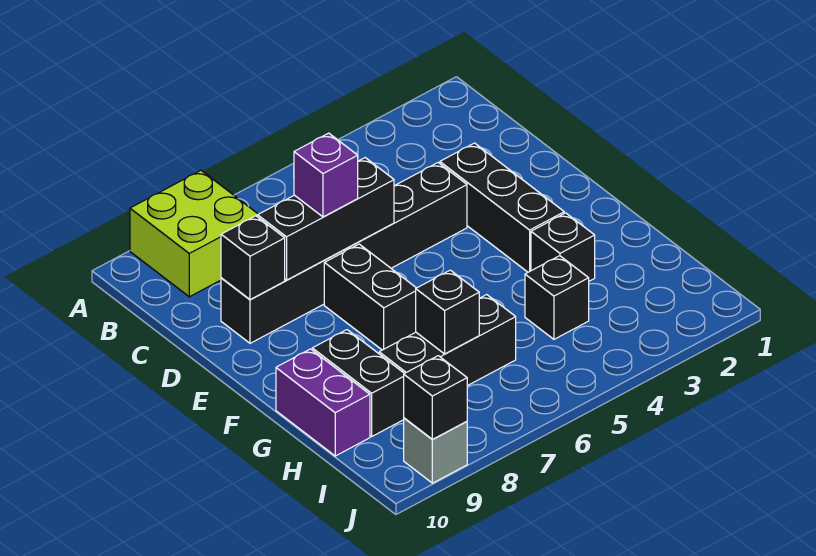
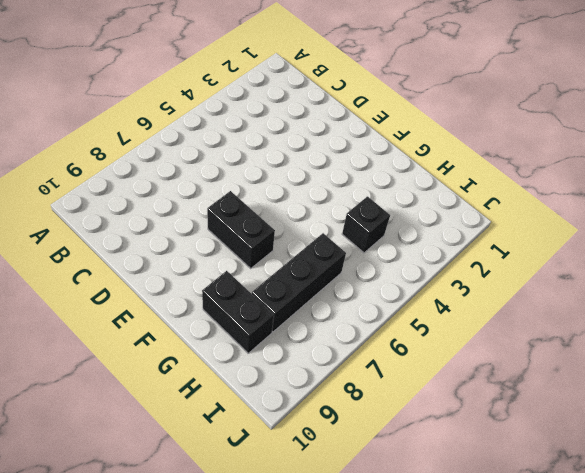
none -> lime 2x2 brick [130,171,258,297]
none -> black 1x3 brick [440,143,564,272]
none -> black 1x6 brick [221,163,467,343]

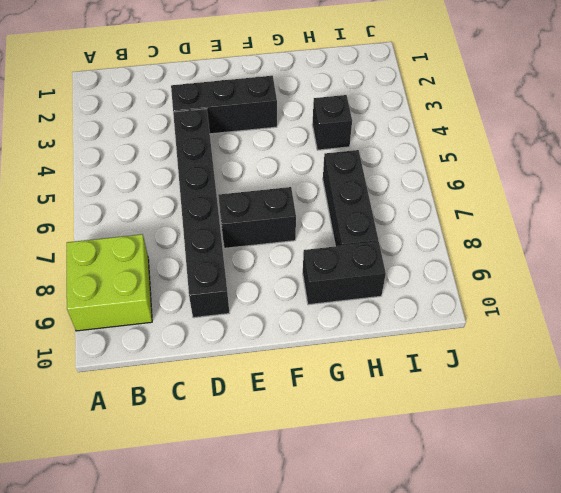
none -> black 1x1 brick [531,213,595,281]
none -> purple 1x2 brick [276,349,370,456]
none -> grey 1x1 brick [404,418,467,483]

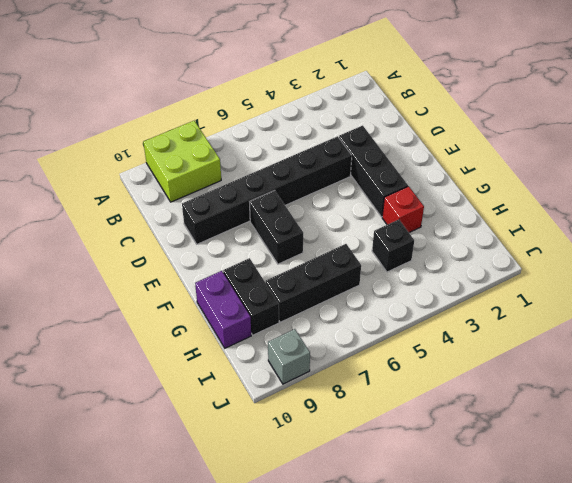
red 1x1 brick [382,186,424,232] -> black 1x1 brick [531,213,595,281]
none -> black 1x3 brick [258,158,394,280]
none -> black 1x1 brick [221,216,285,300]
none -> black 1x1 brick [416,270,479,354]

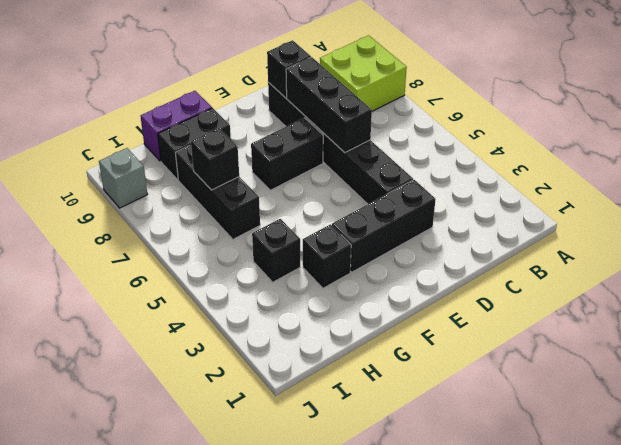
none -> black 1x1 brick [404,356,467,440]
none -> purple 1x1 brick [294,133,358,217]

